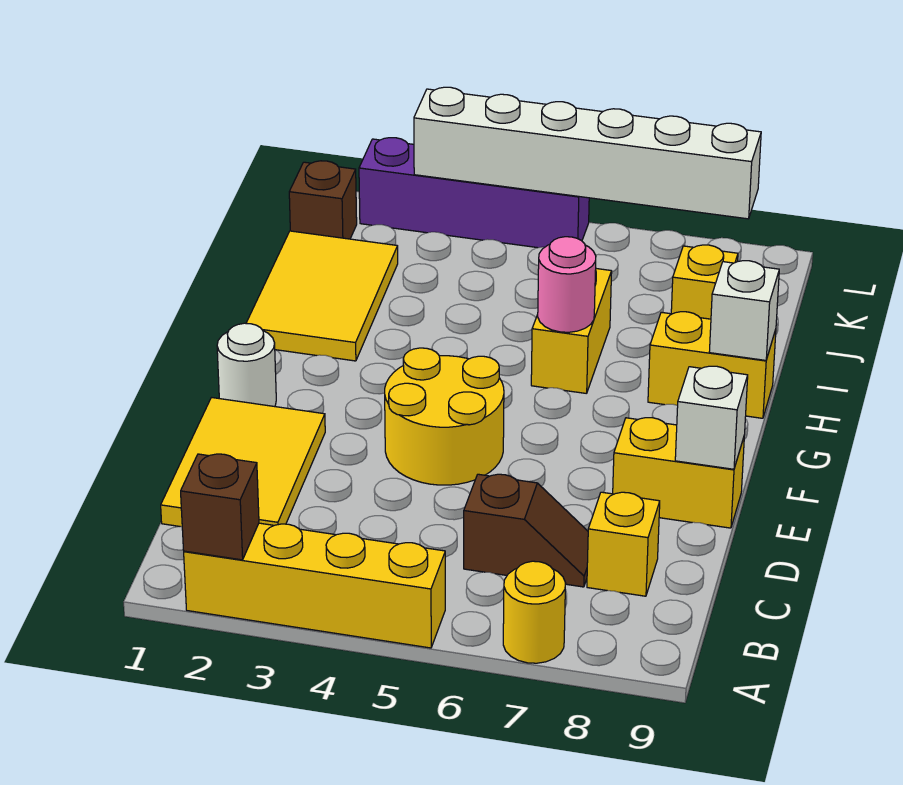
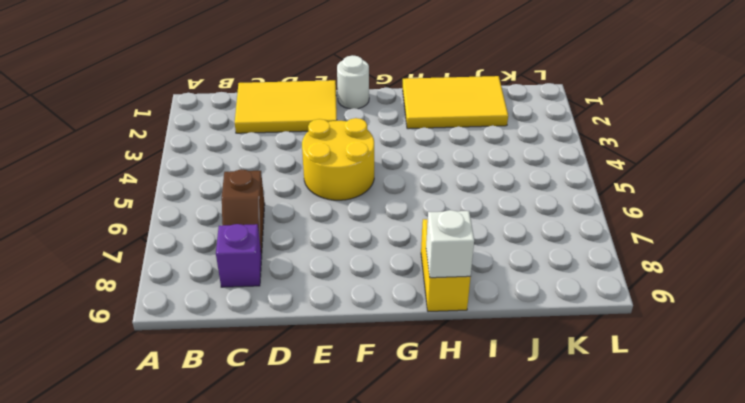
purple 1x1 brick [216,224,262,287] -> yellow 1x1 brick [587,492,660,596]
none -> yellow 1x4 brick [184,523,445,648]
none -> yellow 1x1 round brick [503,561,565,663]
none -> yellow 1x2 brick [613,418,744,528]

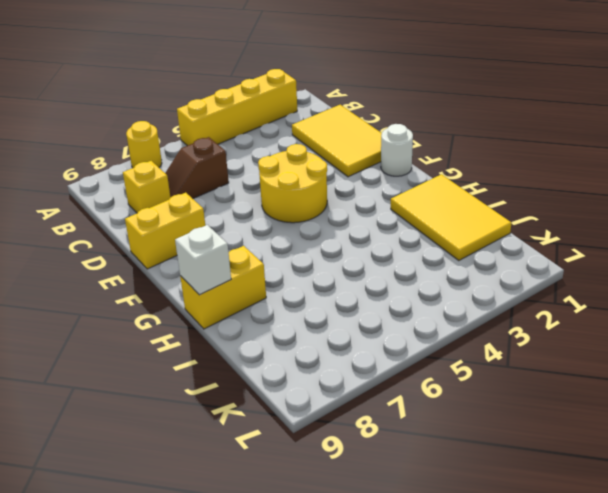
none -> yellow 1x2 brick [531,269,612,394]
none -> yellow 1x1 brick [671,245,738,319]
none -> brown 1x1 brick [289,161,357,239]

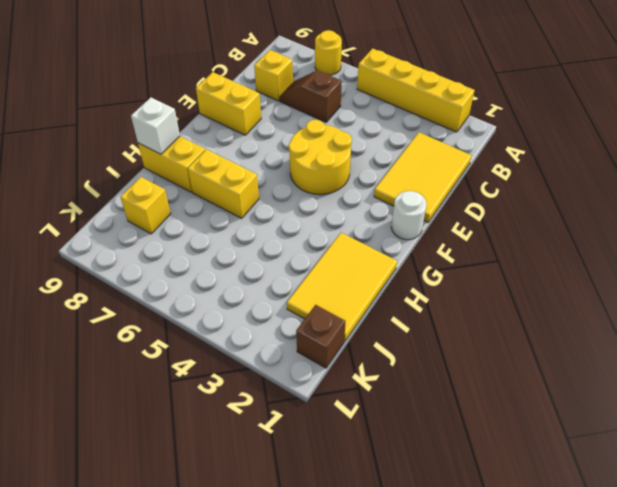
yellow 1x2 brick [188,149,259,218] -> yellow 1x2 brick turned to [531,269,612,394]
none -> purple 1x4 brick [359,138,589,248]
none -> brown 1x1 brick [181,454,259,560]
none -> white 1x1 brick [675,366,748,469]

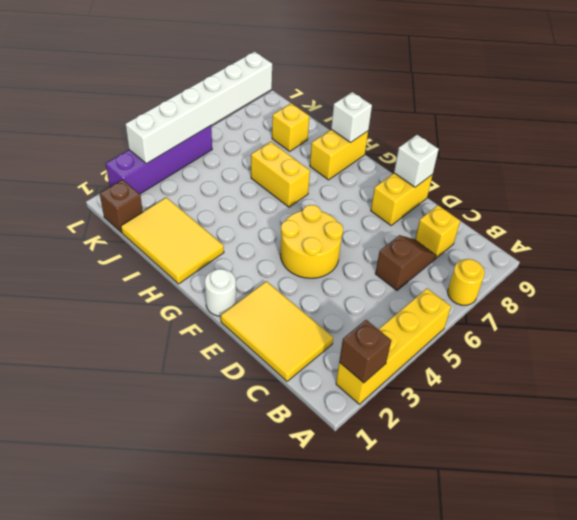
none -> pink 1x1 round brick [538,237,596,332]

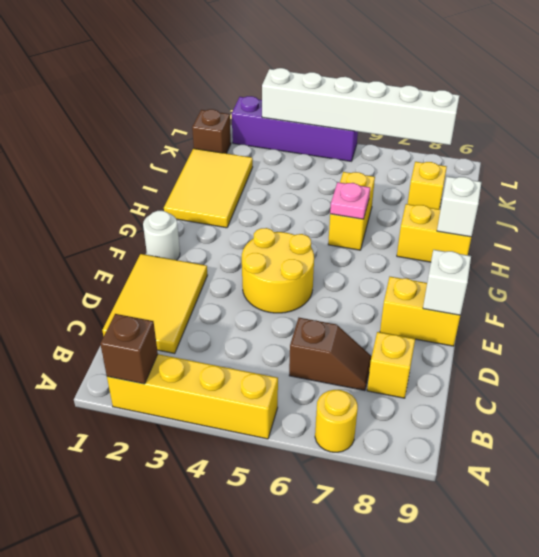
pink 1x1 plate [330,182,370,219] -> pink 1x1 round brick [538,237,596,332]

